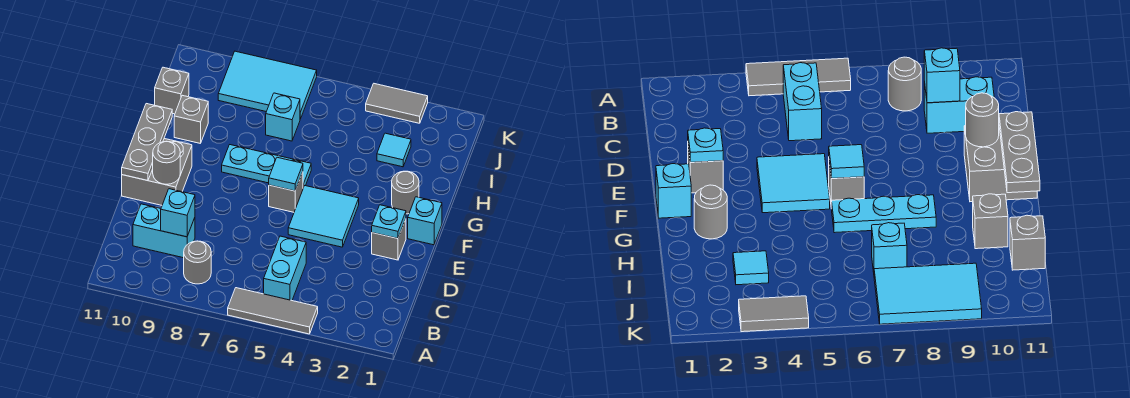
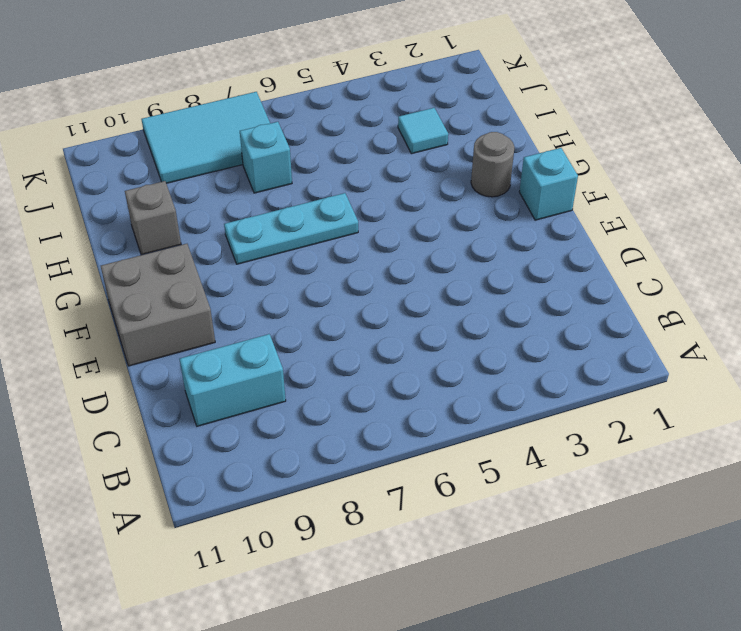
none -> grey 1x3 tile [228,288,318,334]
none -> cyan 1x2 brick [264,236,306,300]
none -> grey 1x1 round brick [184,241,211,284]

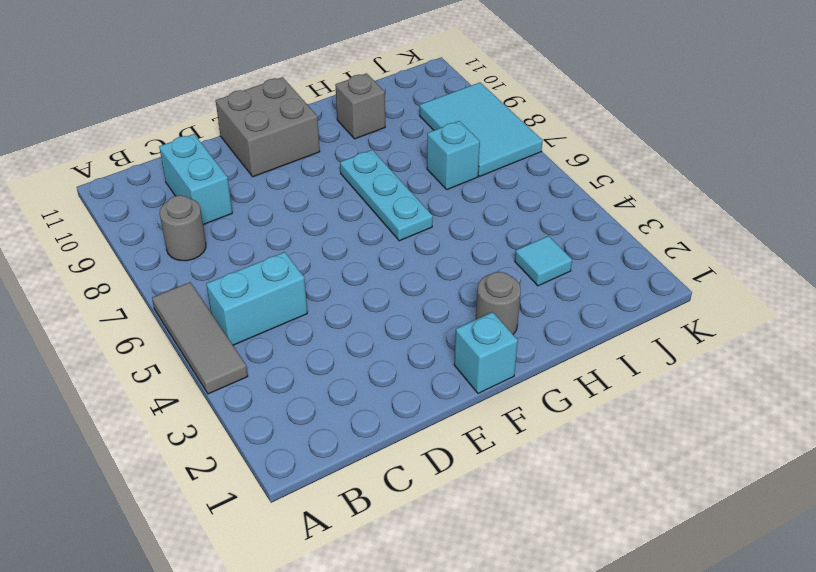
none -> grey 1x1 brick [372,219,406,260]
none -> cyan 2x2 tile [288,186,359,247]
none -> grey 1x1 brick [269,172,303,212]

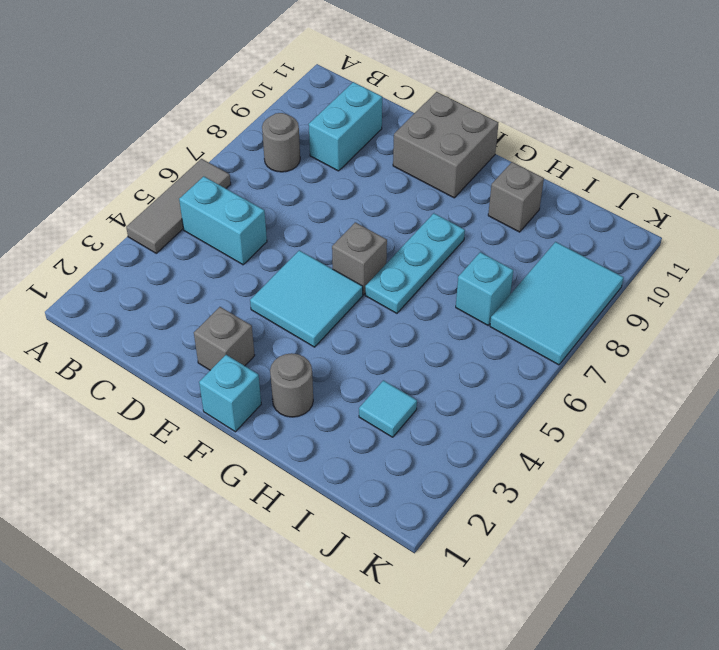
none -> grey 1x1 brick [155,67,189,114]
none -> grey 1x2 tile [366,84,428,123]
none -> cyan 1x1 brick [161,189,195,237]

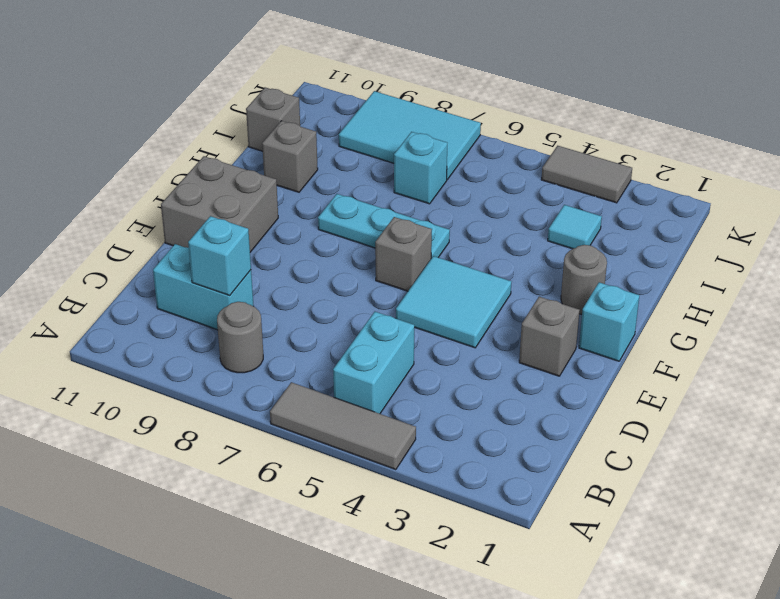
none -> cyan 1x1 plate [372,205,406,238]
none -> grey 1x1 round brick [153,141,180,184]
none -> grey 1x3 plate [122,104,172,181]

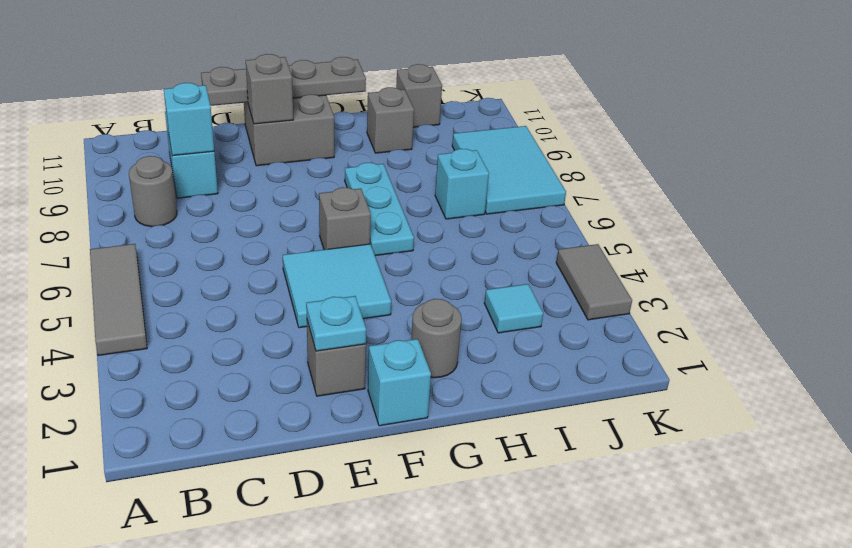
grey 1x4 plate [201,57,366,106] -> grey 1x3 plate [122,104,172,181]
grey 1x1 brick [246,54,293,124] -> grey 1x1 round brick [153,141,180,184]
none -> cyan 1x2 brick [264,236,306,300]
none -> cyan 1x1 tile [269,157,303,191]

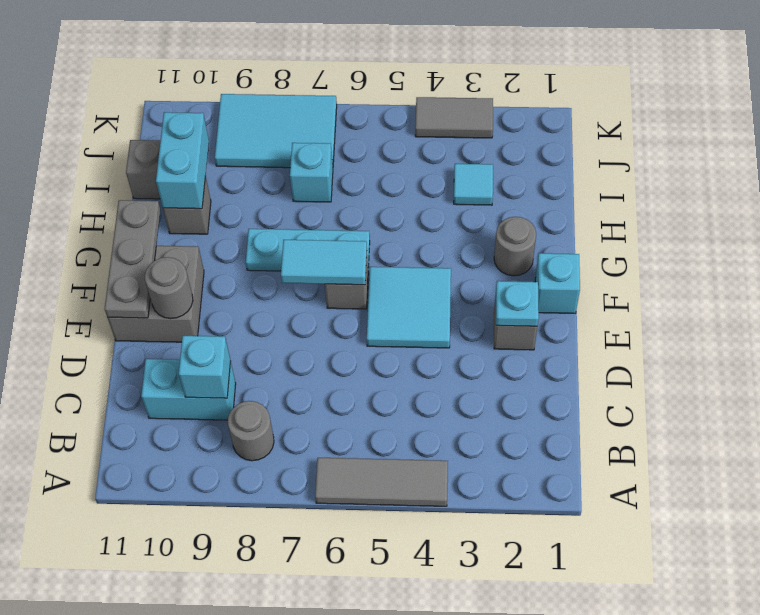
cyan 1x2 tile [281,240,367,285] -> cyan 1x1 tile [269,157,303,191]
cyan 1x2 brick [156,112,209,209] -> cyan 1x2 brick moved to [264,236,306,300]

